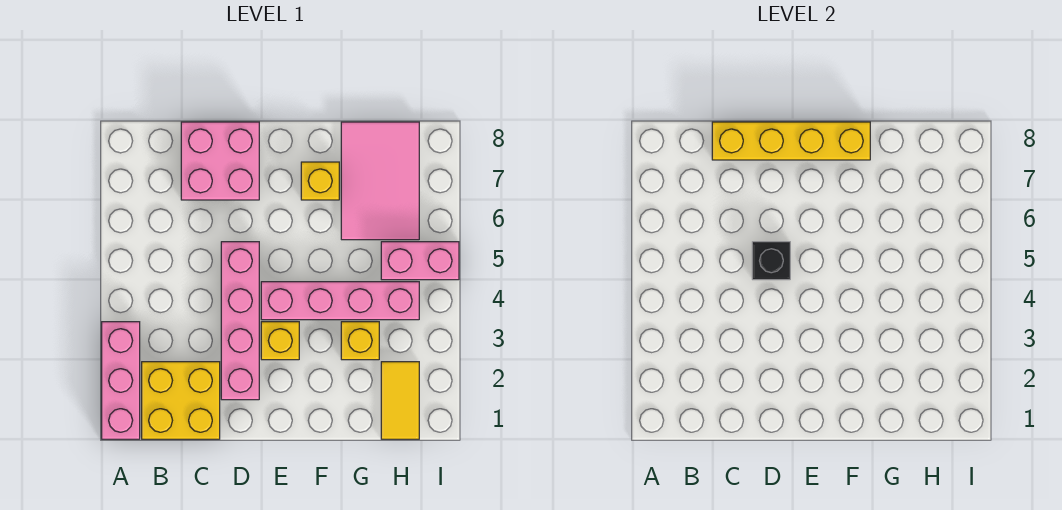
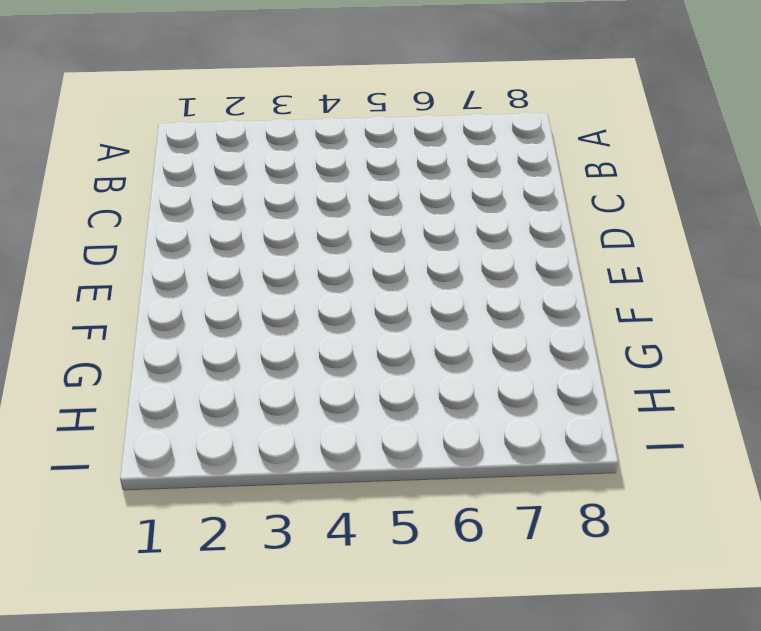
none -> pink 1x3 brick [102,322,140,439]
none -> yellow 2x2 brick [142,362,220,439]
none -> pink 2x2 brick [181,122,259,200]

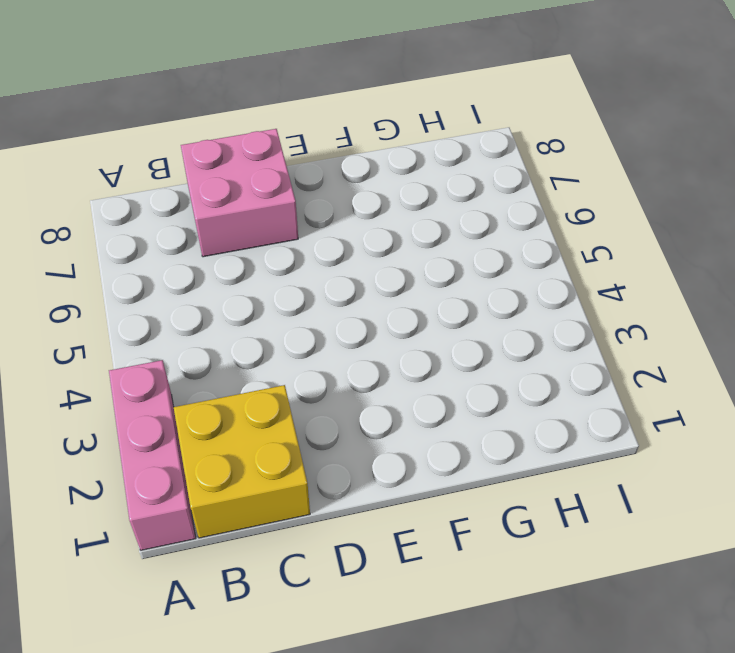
none -> pink 1x4 brick [221,242,259,400]
none -> yellow 1x1 brick [261,322,299,360]
none -> pink 1x4 brick [261,282,419,320]

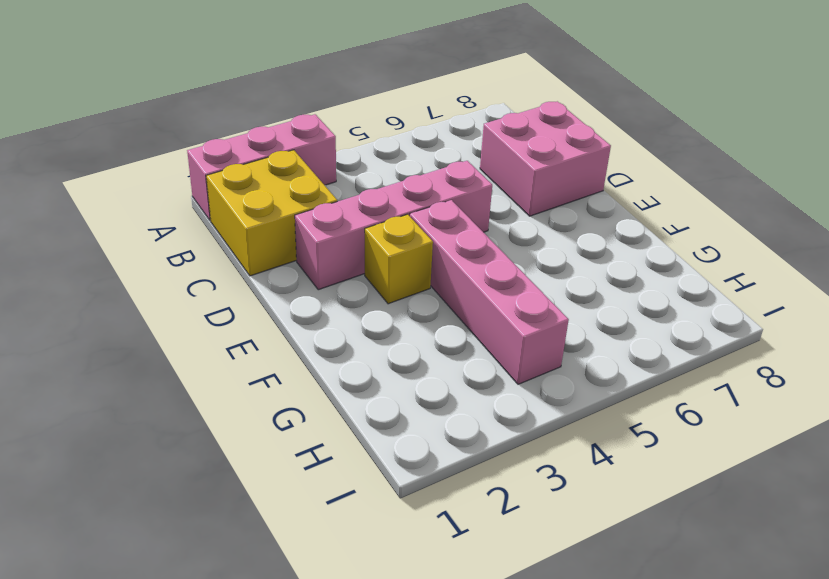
none -> yellow 1x1 brick [301,162,339,200]
none -> yellow 1x1 brick [341,322,379,360]
none -> pink 2x3 tile [341,122,419,240]

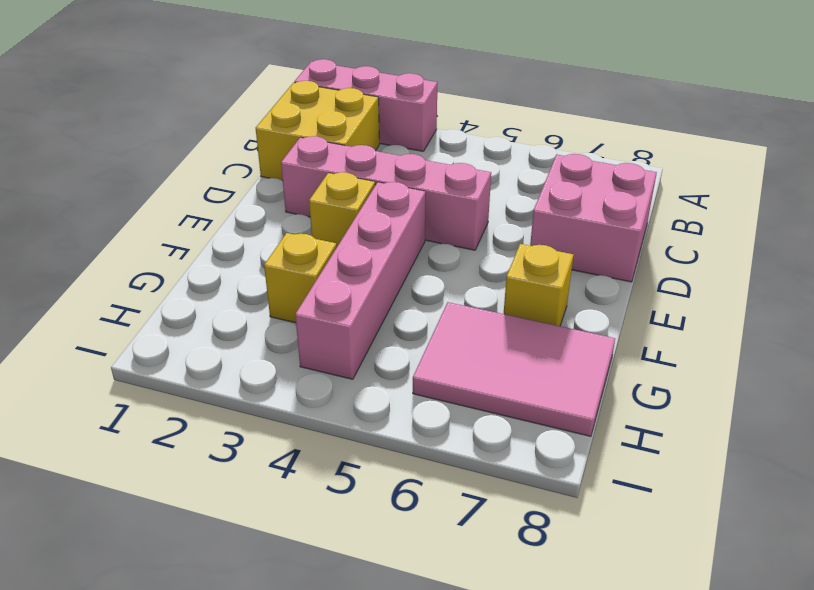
none -> yellow 1x2 tile [381,362,419,439]
none -> pink 1x2 brick [381,242,459,280]
none -> yellow 1x4 brick [712,122,870,160]

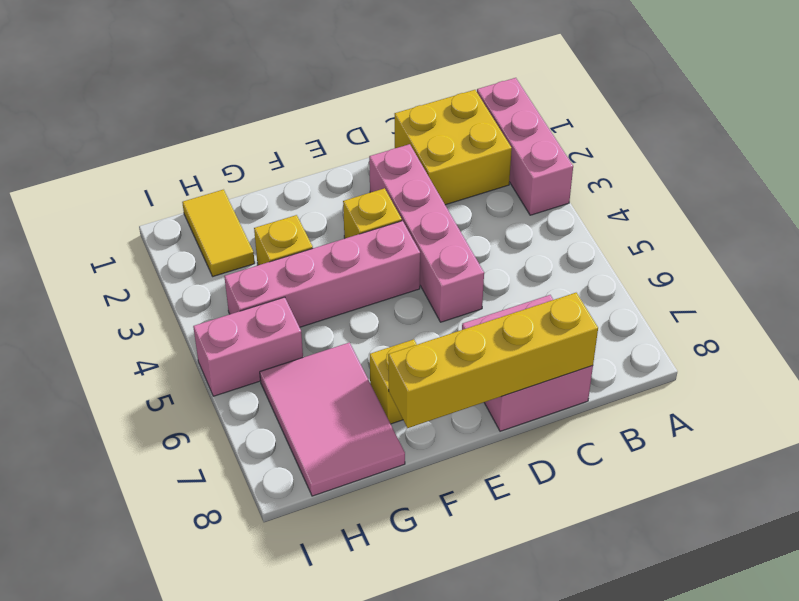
none -> black 1x1 brick [752,242,790,280]

